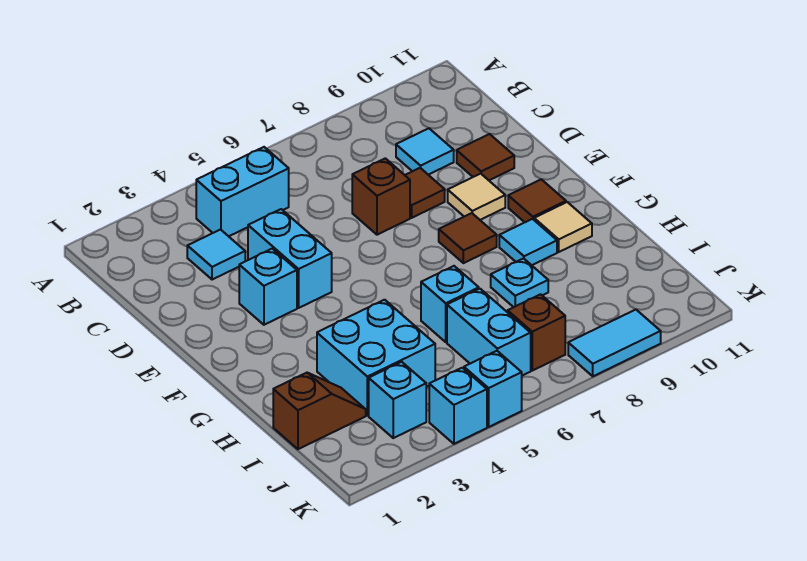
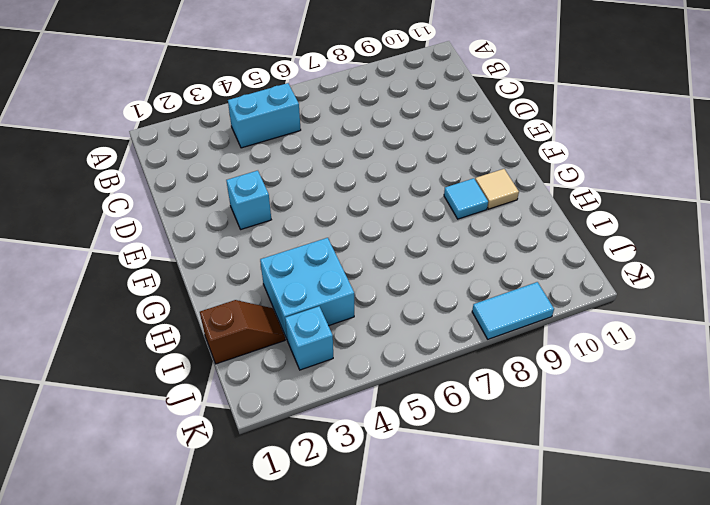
none -> cyan 1x1 tile [187,230,245,280]
none -> cyan 1x1 tile [396,128,454,175]
none -> cyan 1x2 brick [248,209,332,308]

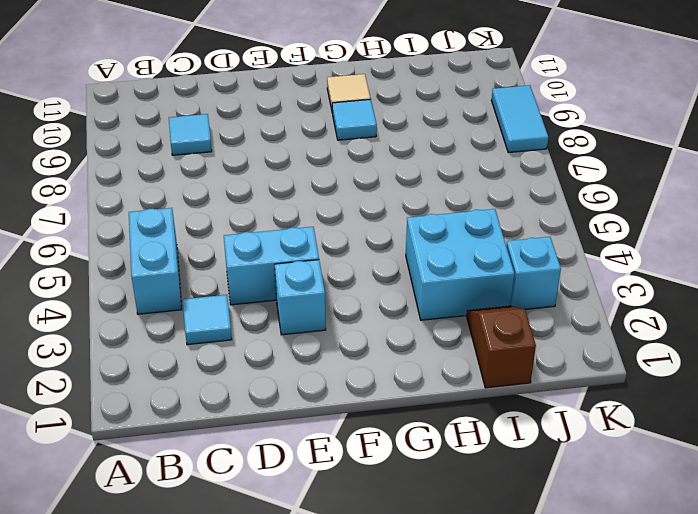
none -> brown 1x1 brick [352,158,410,235]
none -> brown 1x1 tile [405,168,445,218]
none -> brown 1x1 tile [457,134,514,180]

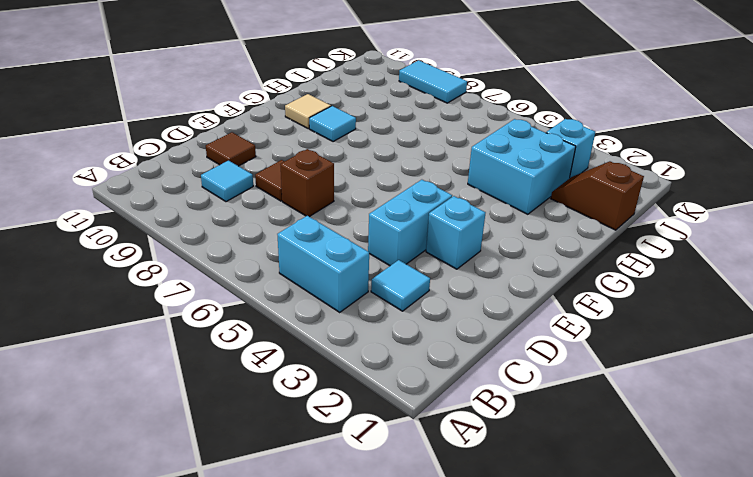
none -> tan 1x1 tile [448,174,505,220]
none -> brown 1x1 tile [439,213,497,263]
none -> brown 1x1 tile [508,179,566,222]

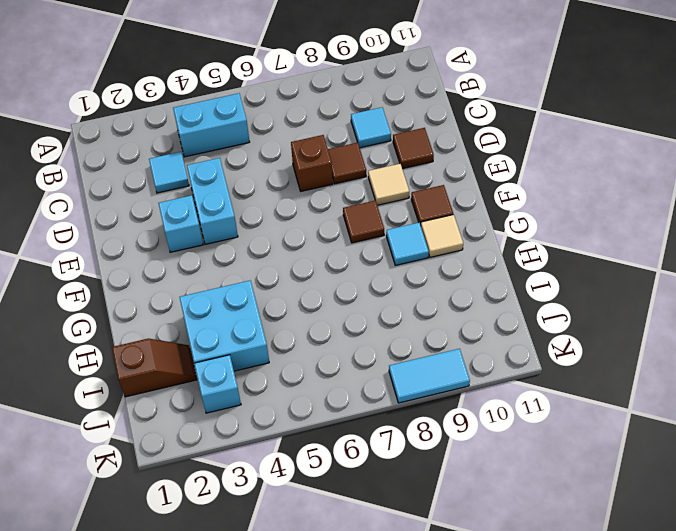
none -> cyan 1x1 brick [421,266,479,342]
none -> cyan 1x1 plate [491,258,548,307]
none -> cyan 1x2 brick [447,289,531,376]

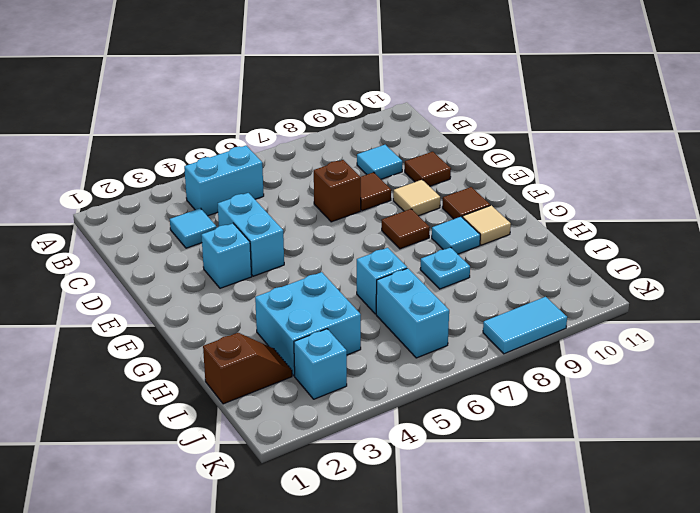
none -> brown 1x1 brick [508,294,565,371]
none -> cyan 1x1 brick [429,368,487,444]
none -> cyan 1x1 brick [464,351,522,427]

